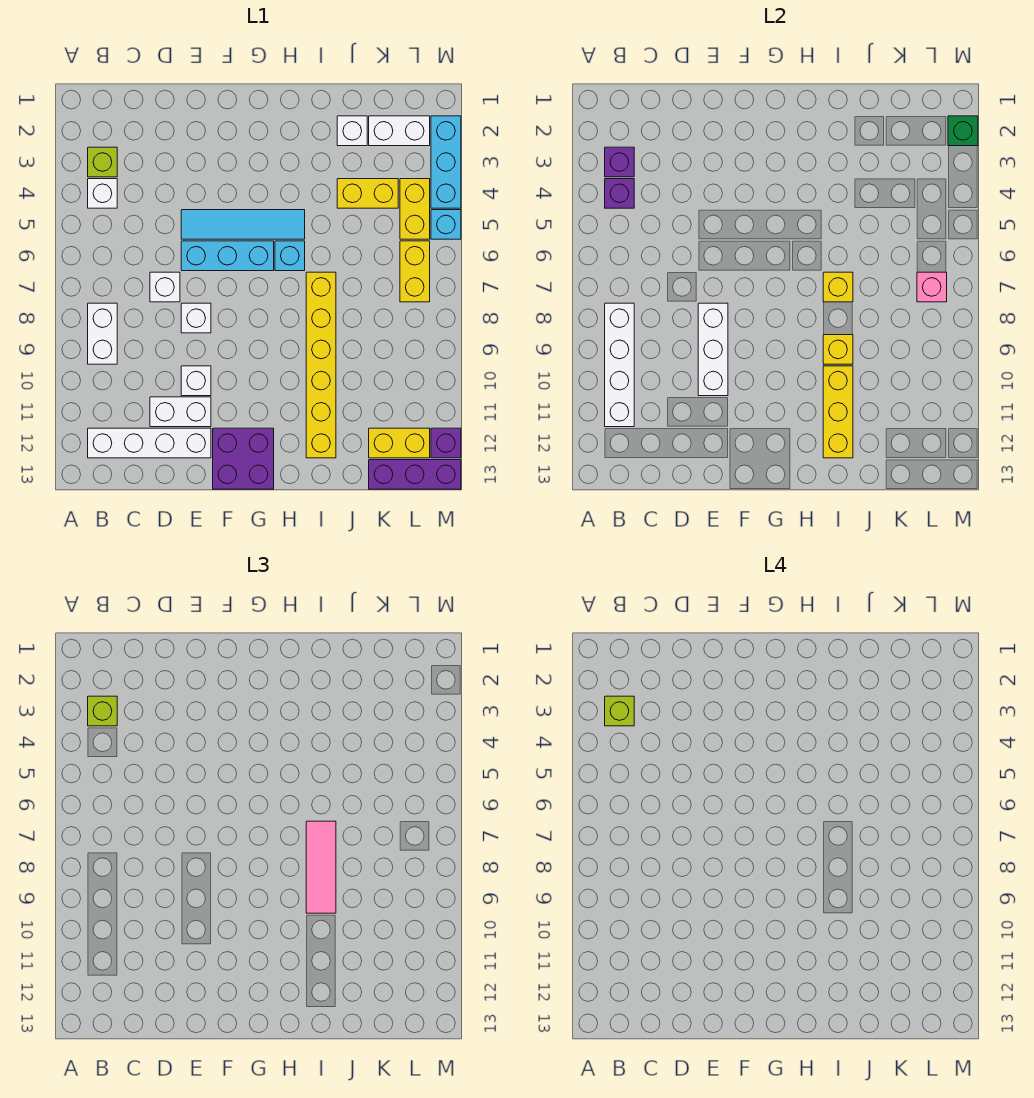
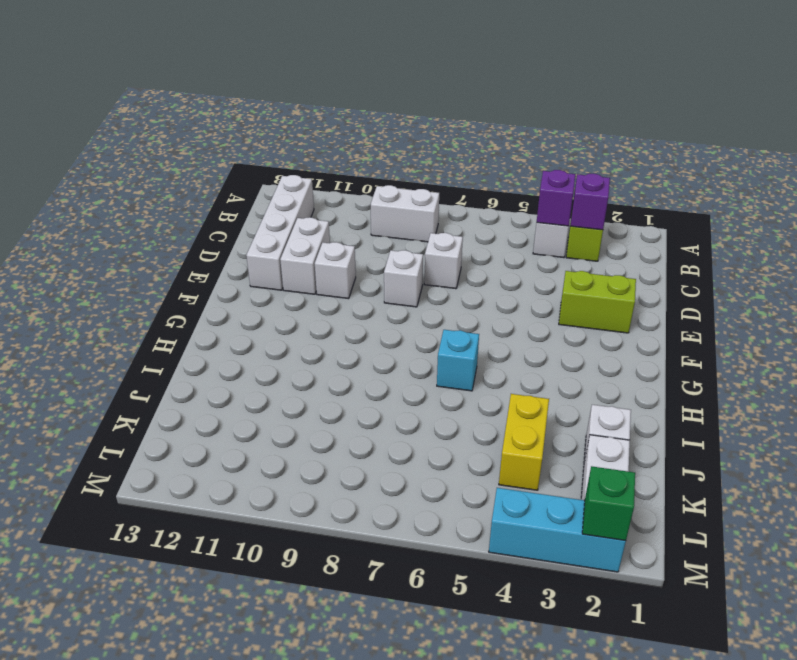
lime 1x2 brick [559,271,636,333] -> none
none -> cyan 1x4 tile [181,210,305,239]
none -> cyan 1x3 brick [181,241,274,271]
none -> purple 2x2 brick [213,428,274,489]
none -> yellow 1x6 brick [306,272,336,458]

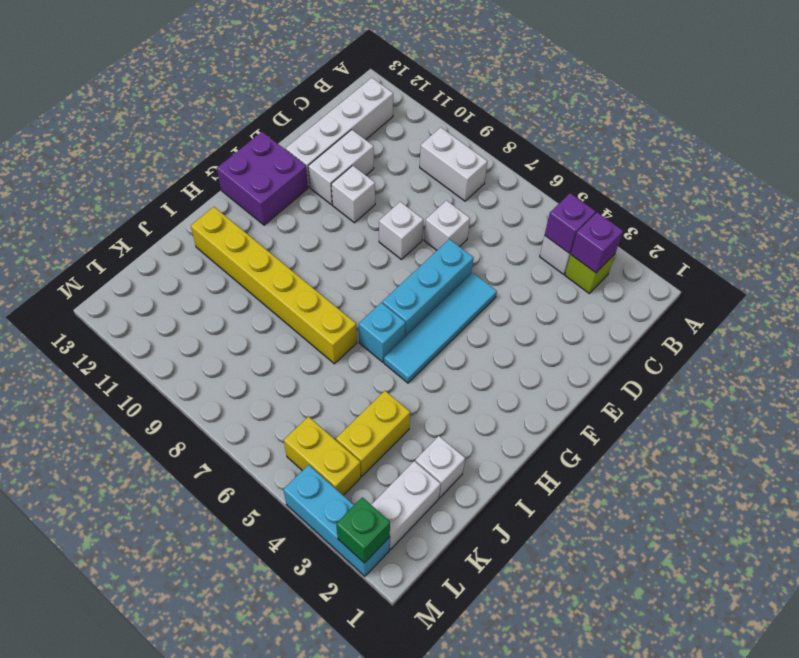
none -> yellow 1x2 brick [369,428,430,458]
none -> purple 1x3 brick [369,460,461,489]
none -> yellow 1x2 brick [400,241,430,302]
none -> cyan 1x1 brick [431,210,461,239]

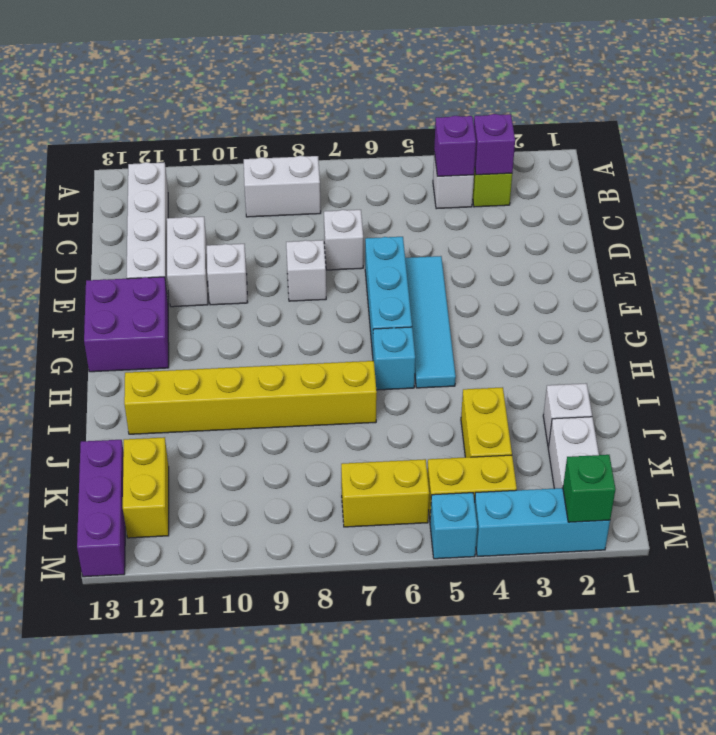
none -> purple 1x1 brick [431,428,461,458]
none -> white 1x4 brick [605,303,634,427]
none -> white 1x3 brick [698,303,728,396]
none -> yellow 1x1 brick [823,272,853,302]

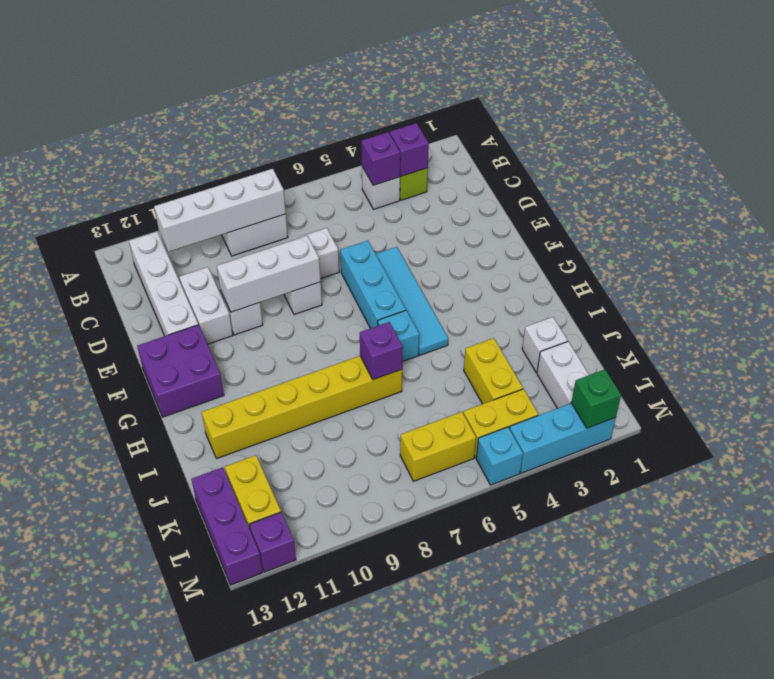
purple 1x1 brick [360,322,403,380] -> yellow 1x1 brick [823,272,853,302]
none -> yellow 1x1 brick [823,335,853,364]
none -> yellow 1x3 brick [823,366,853,458]
none -> pink 1x1 brick [917,272,947,302]
none -> lime 1x1 brick [88,696,117,726]

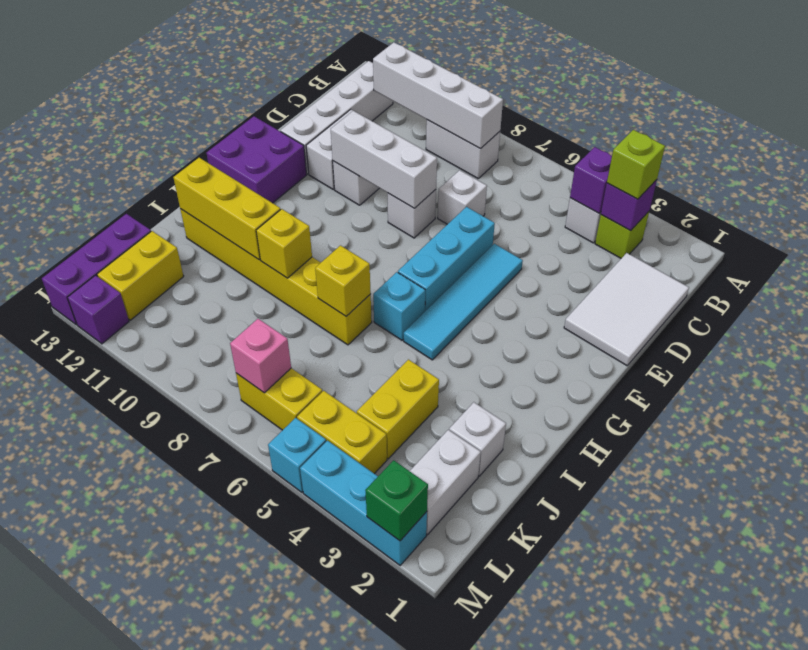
white 2x3 tile [564,253,689,366] -> none
none -> pink 1x3 tile [306,821,336,913]
none -> lime 1x1 brick [605,696,634,726]

